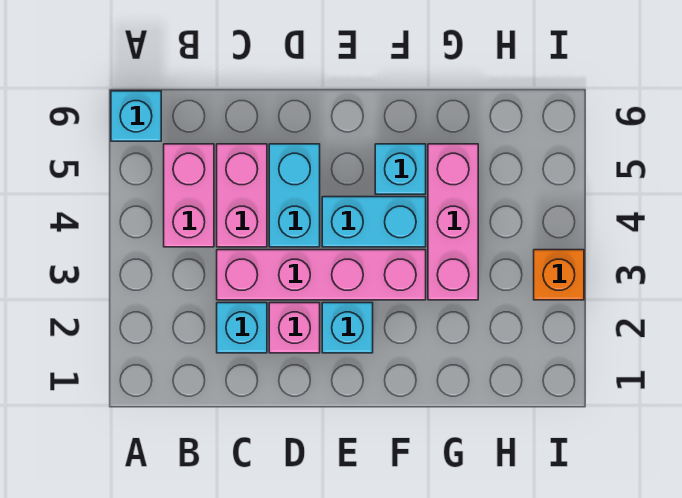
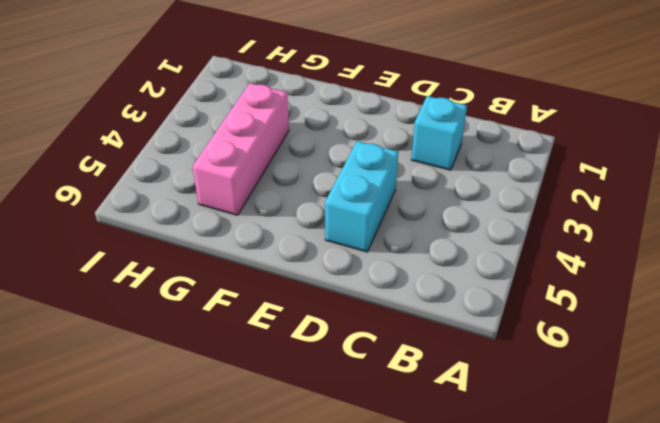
none -> cyan 1x1 brick [111,91,161,141]
none -> pink 1x2 brick [164,144,214,247]
none -> pink 1x4 brick [217,250,426,300]

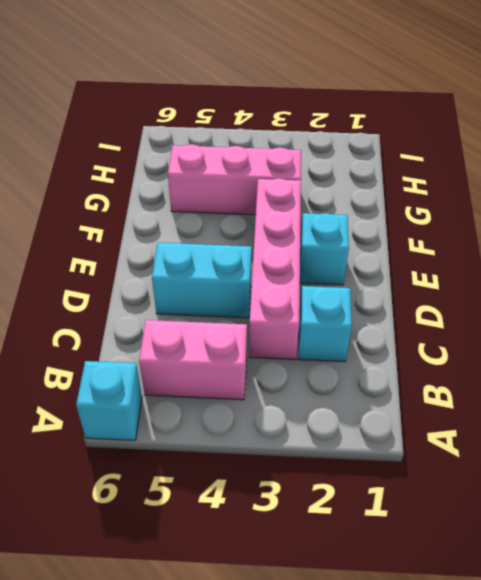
none -> pink 1x2 brick [217,144,267,247]
none -> pink 1x1 brick [269,303,320,353]
none -> cyan 1x2 brick [322,197,426,247]

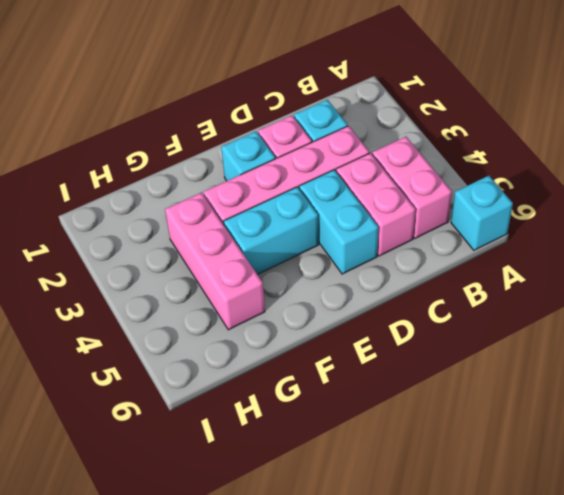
none -> cyan 1x1 brick [375,144,426,194]
none -> orange 1x1 brick [534,250,584,300]

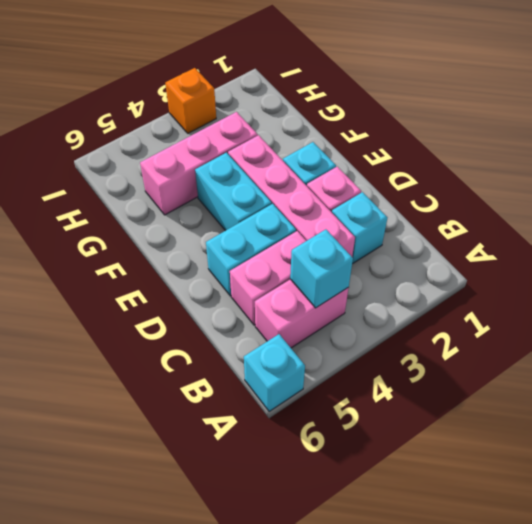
cyan 1x1 brick [290,229,353,308] -> cyan 1x1 brick moved to [375,144,426,194]

